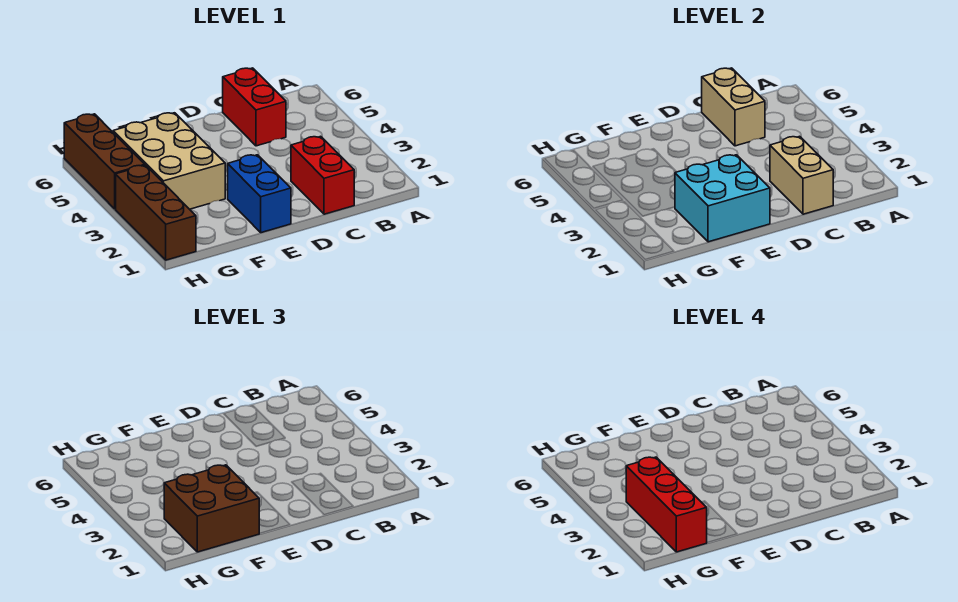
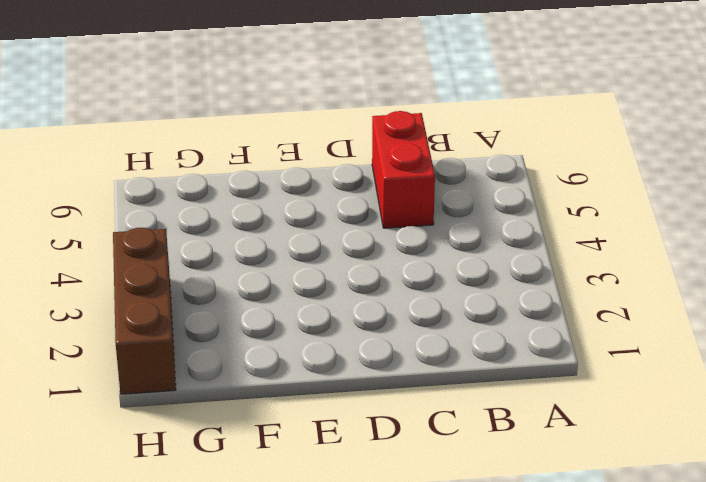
none -> red 1x2 brick [291,136,354,214]
none -> blue 1x2 brick [228,155,291,233]

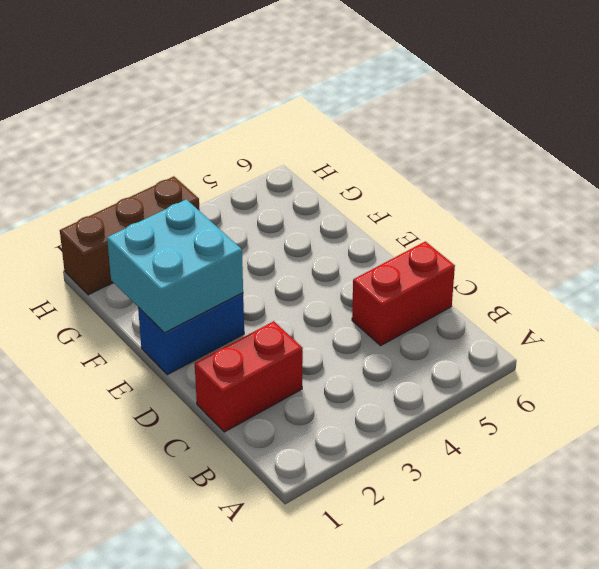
none -> tan 2x3 brick [113,113,225,209]
none -> brown 1x3 brick [64,114,145,209]

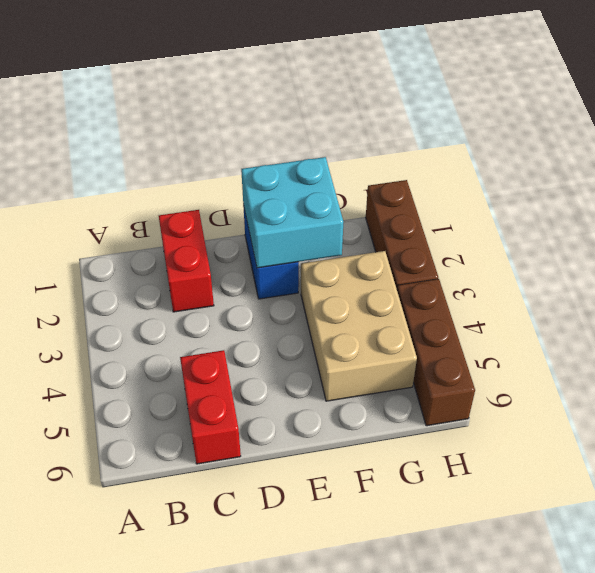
none -> tan 1x2 brick [770,136,833,214]
none -> tan 1x2 brick [702,68,765,146]

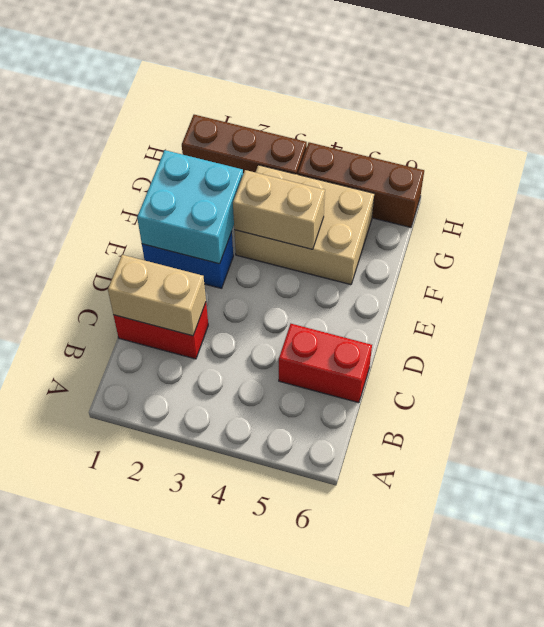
tan 1x2 brick [233,170,325,249] -> tan 1x2 brick moved to [702,68,765,146]
none -> brown 2x2 brick [164,465,260,552]
none -> red 1x3 brick [626,457,707,552]

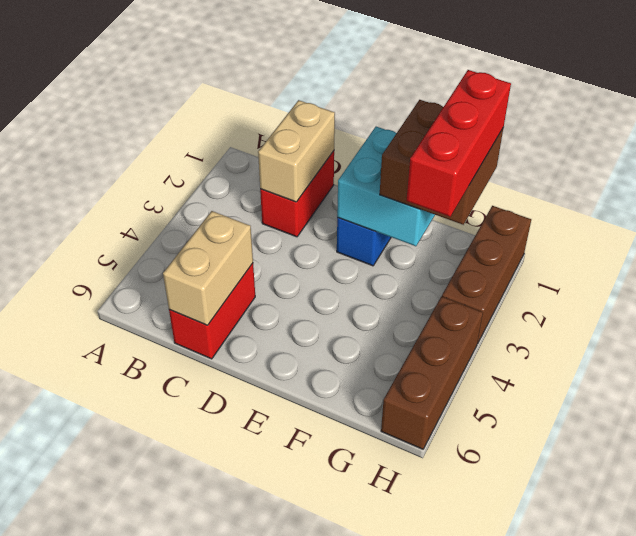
none -> tan 2x3 brick [113,113,225,209]

